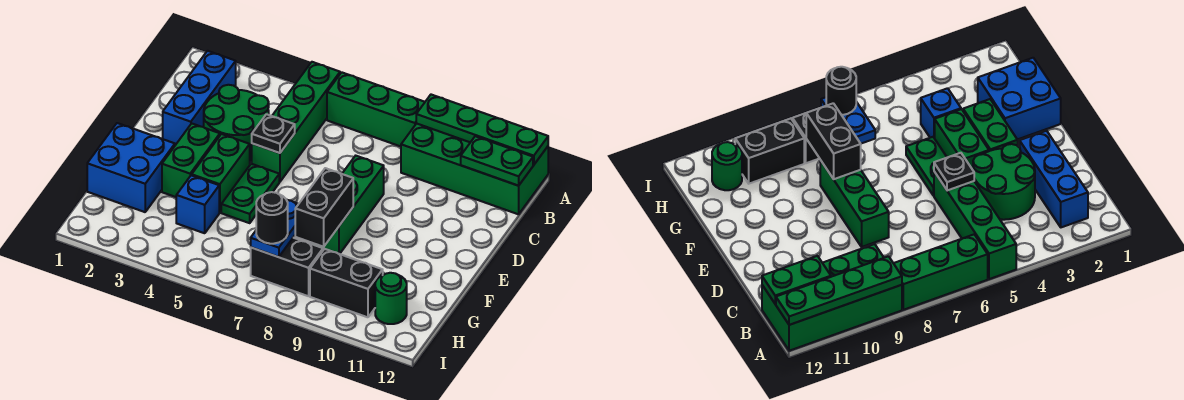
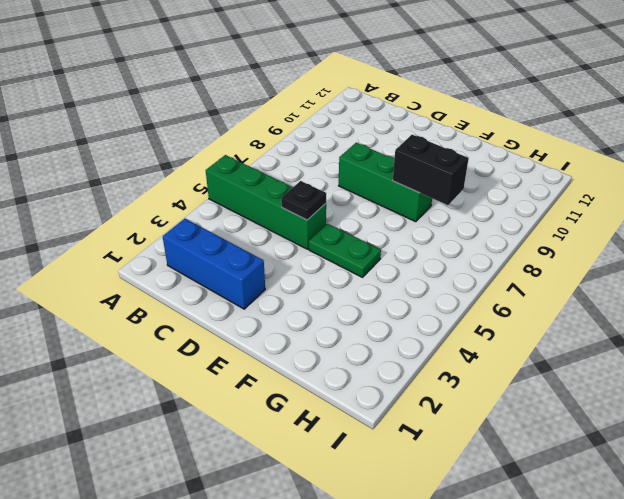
none -> green 1x3 brick [327,72,425,146]
none -> green 2x4 brick [401,123,548,214]
none -> green 2x2 round brick [204,85,269,161]

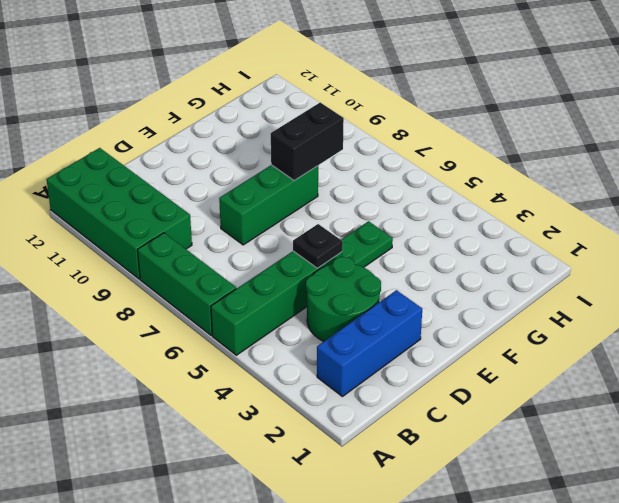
none -> green 1x2 brick [162,124,220,197]
none -> green 1x2 brick [192,134,250,213]
none -> blue 2x2 brick [87,123,175,212]

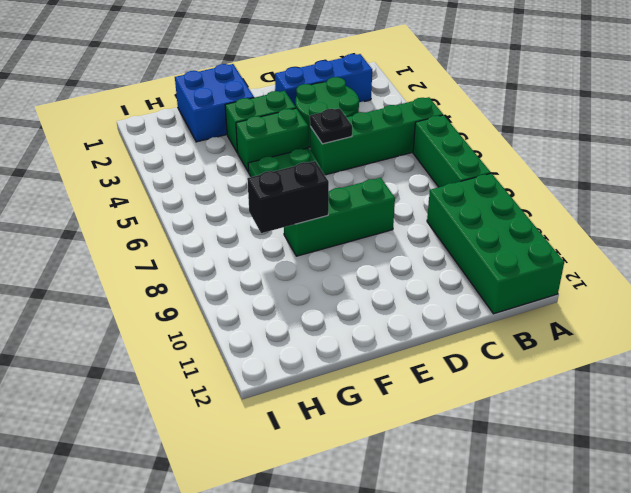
none -> blue 1x1 brick [176,175,219,233]
none -> black 1x2 brick [251,238,323,296]
none -> black 1x2 brick [310,249,383,317]

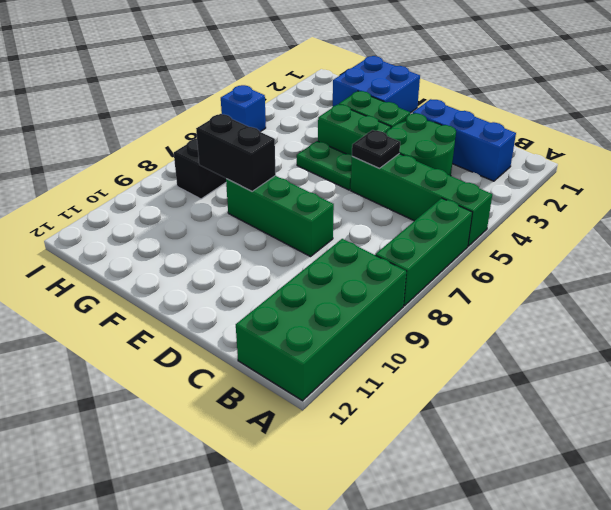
blue 1x1 brick [221,85,266,132] -> blue 1x1 brick moved to [176,175,219,233]
none -> black 1x2 brick [310,249,383,317]
none -> green 1x1 round brick [375,273,407,324]
none -> green 1x4 plate [416,95,548,165]

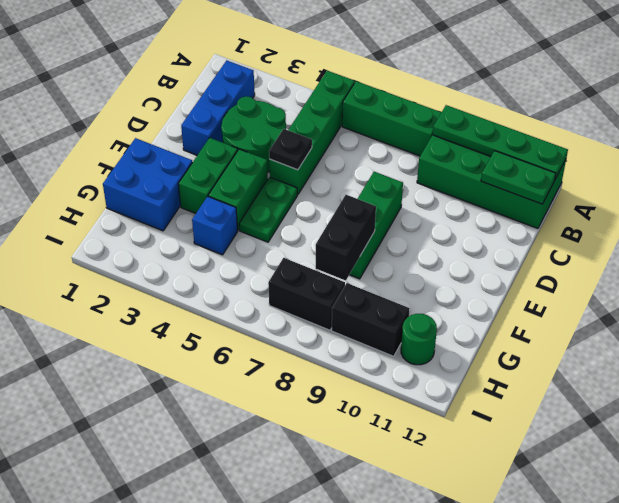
none -> blue 1x2 plate [251,200,298,257]
none -> black 1x1 round brick [256,192,288,244]

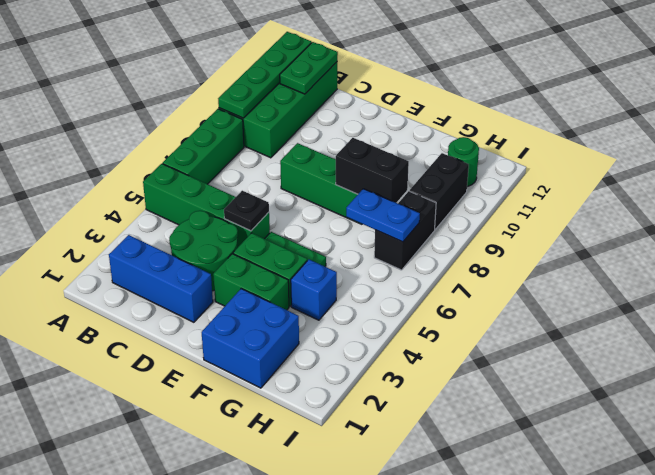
none -> black 1x1 round brick [256,192,288,244]

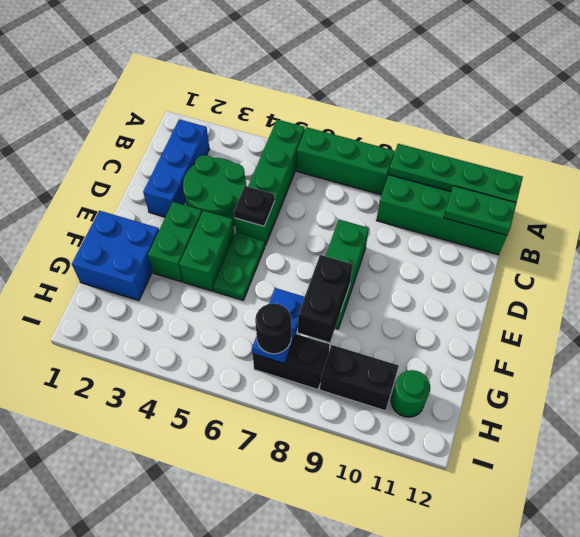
none -> blue 1x1 brick [176,175,219,233]

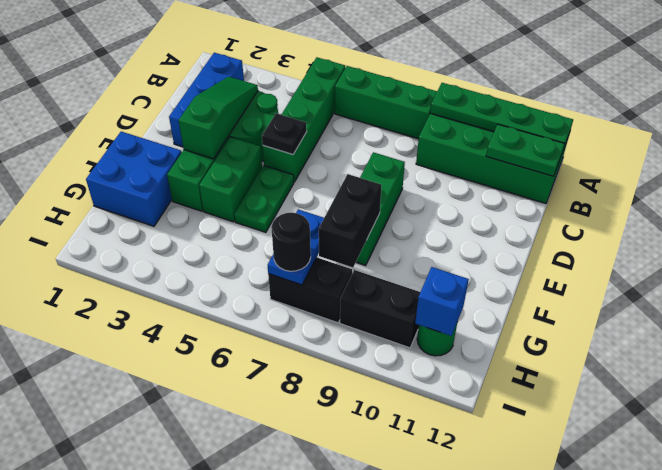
green 1x3 slope [179,77,258,159] -> none
blue 1x1 brick [415,267,469,336] -> blue 1x1 brick moved to [176,175,219,233]

